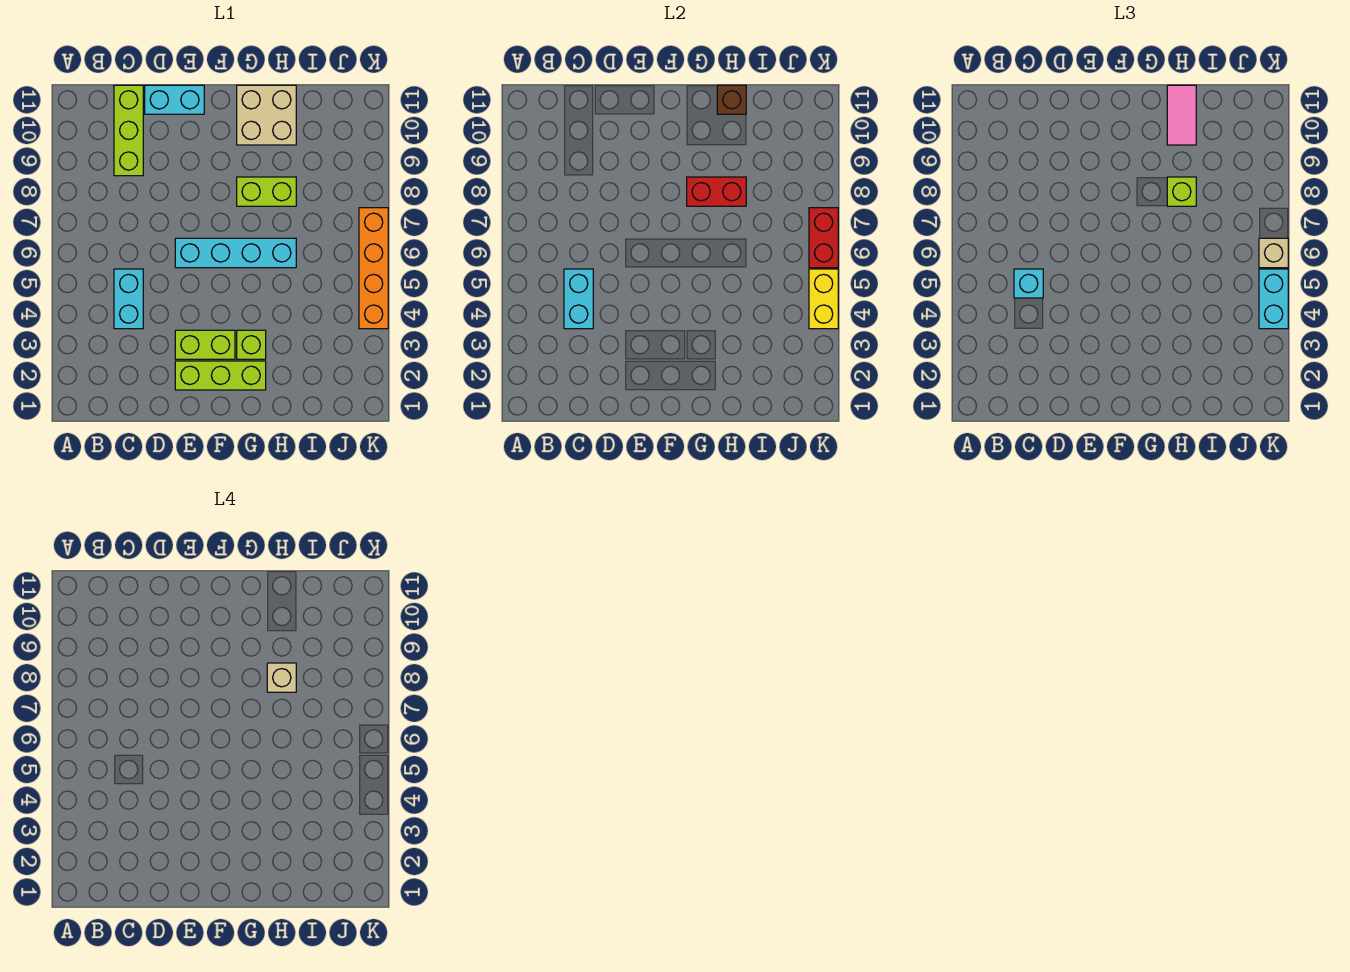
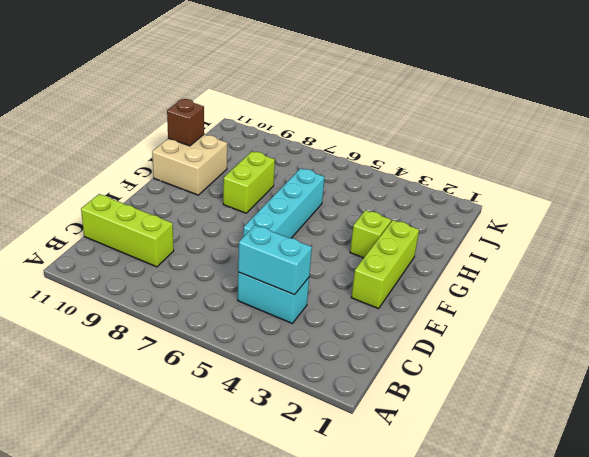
none -> cyan 1x2 brick [145,85,204,114]
none -> lime 1x2 brick [175,330,235,359]
none -> orange 1x4 brick [359,208,388,329]

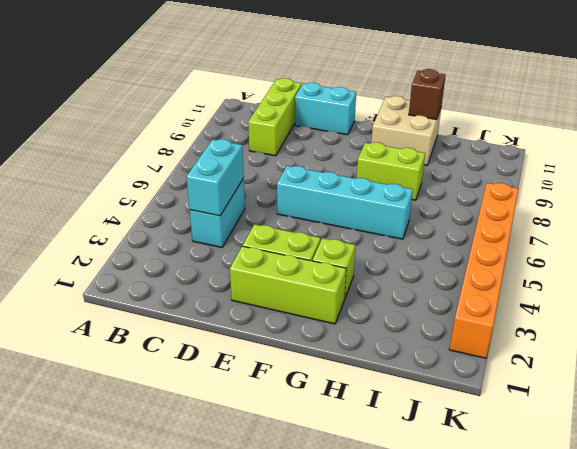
orange 1x6 brick [449,183,519,358] -> orange 1x4 brick [359,208,388,329]
none -> red 1x2 brick [687,177,746,206]
none -> yellow 1x2 brick [809,269,838,329]
none -> red 1x2 brick [809,208,838,268]

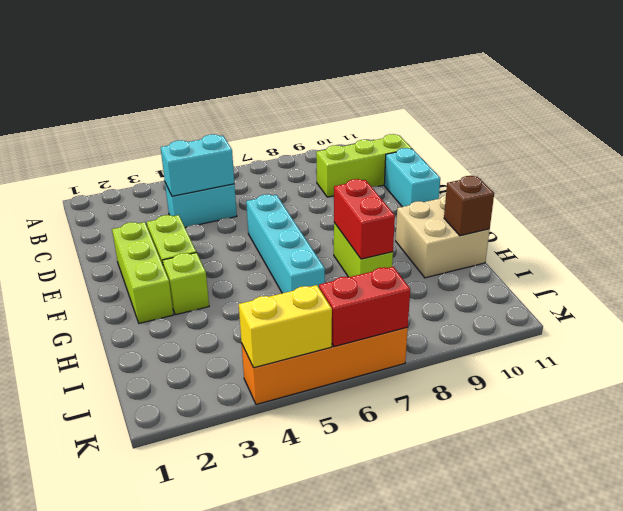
none -> cyan 1x1 brick [1014,269,1043,298]
none -> lime 1x1 brick [1167,177,1196,206]
none -> pink 1x2 tile [1167,85,1196,145]

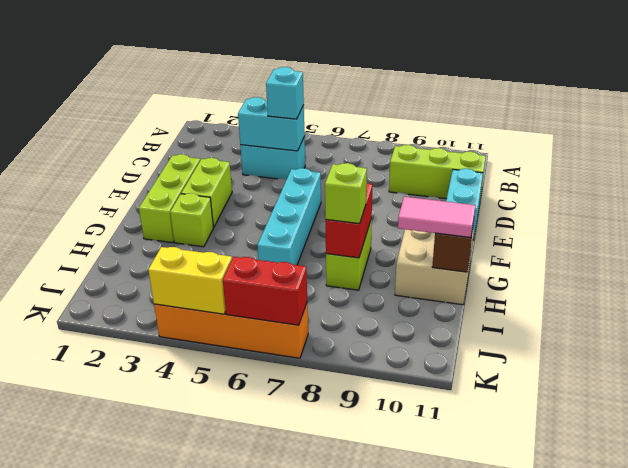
none -> cyan 1x2 brick [1259,269,1288,329]
none -> tan 1x1 brick [1259,238,1288,268]
none -> tan 1x1 brick [267,663,296,692]

